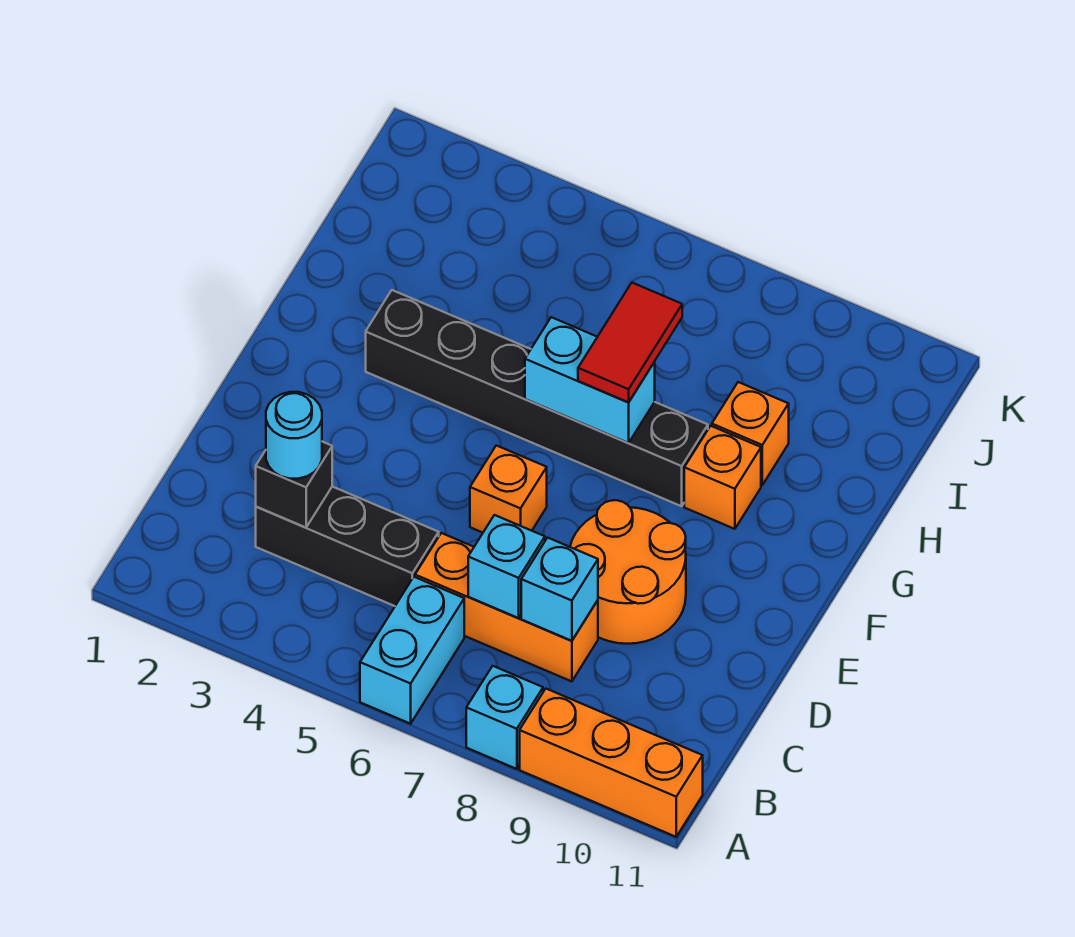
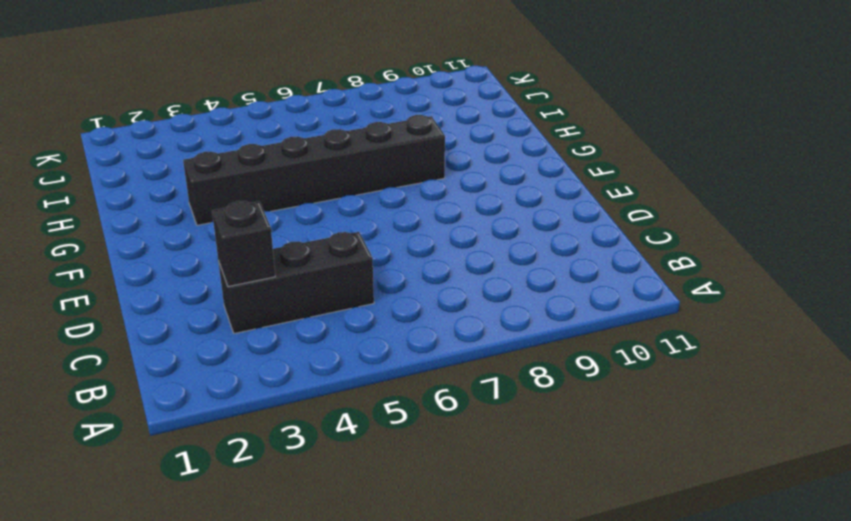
none -> cyan 1x2 brick [360,577,464,724]
none -> cyan 1x1 brick [466,666,543,769]
none -> orange 1x3 brick [520,689,703,837]

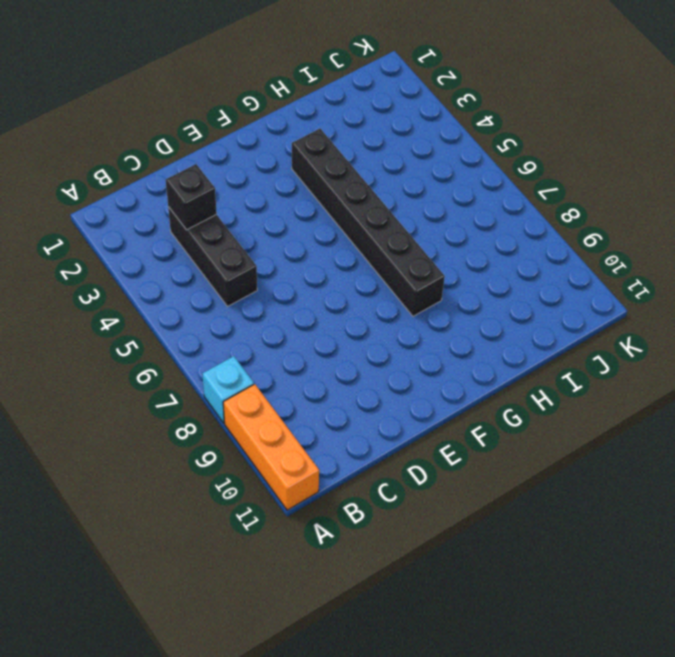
none -> cyan 1x2 brick [360,577,464,724]
none -> orange 1x3 brick [415,533,598,681]
none -> orange 2x2 round brick [570,500,686,644]

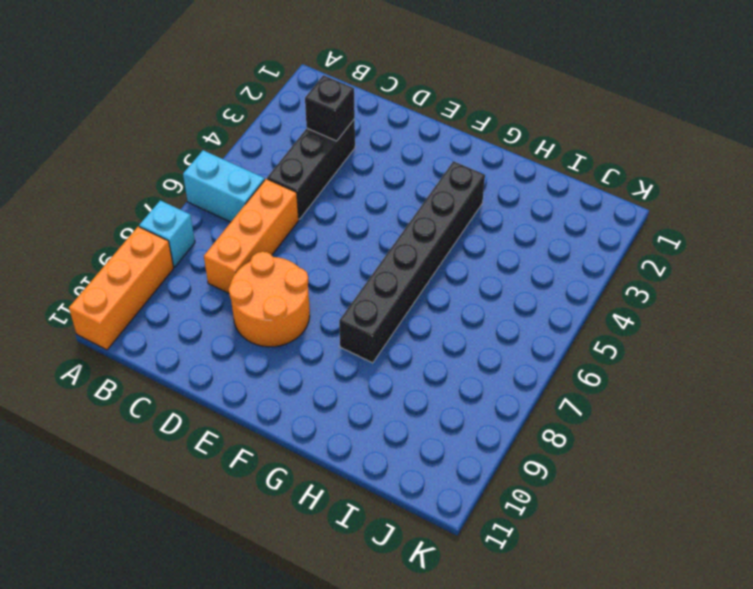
none -> orange 1x1 brick [470,445,547,533]
none -> orange 1x1 brick [684,426,761,529]
none -> orange 1x1 brick [712,382,789,485]

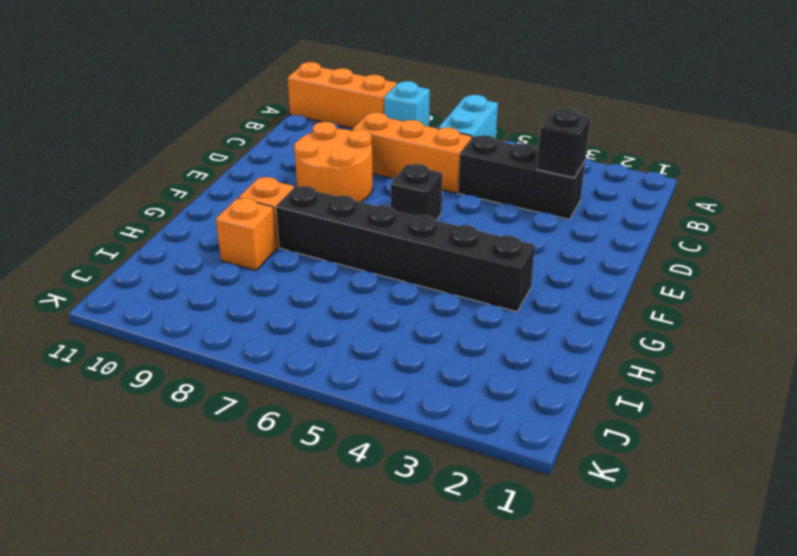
black 1x1 brick [391,164,442,221] -> orange 1x1 brick [470,445,547,533]
none -> cyan 1x1 brick [468,515,545,618]
none -> cyan 1x1 brick [521,538,598,641]
none -> cyan 1x2 brick [525,317,655,443]

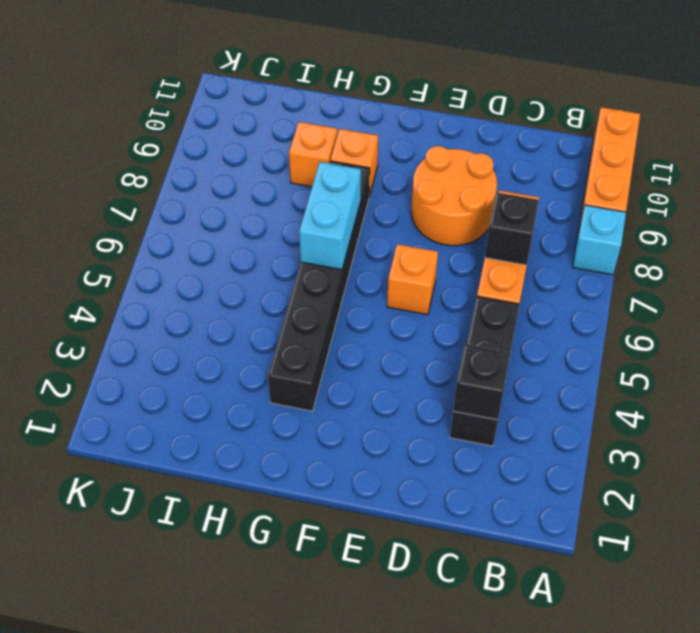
black 1x1 brick [485,192,539,265] -> cyan 1x1 brick [468,515,545,618]
none -> cyan 1x2 brick [360,577,464,724]
none -> cyan 1x1 brick [521,538,598,641]
none -> cyan 1x1 round brick [266,392,322,479]

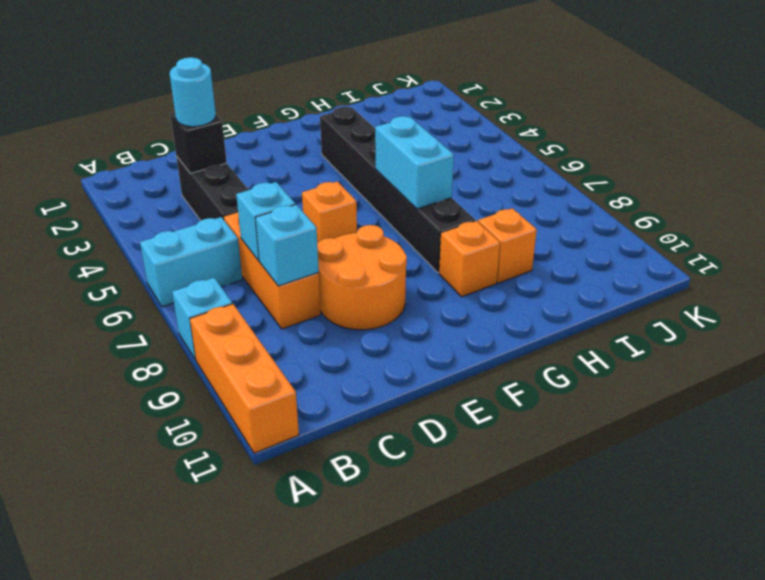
none -> red 1x2 tile [578,283,682,402]

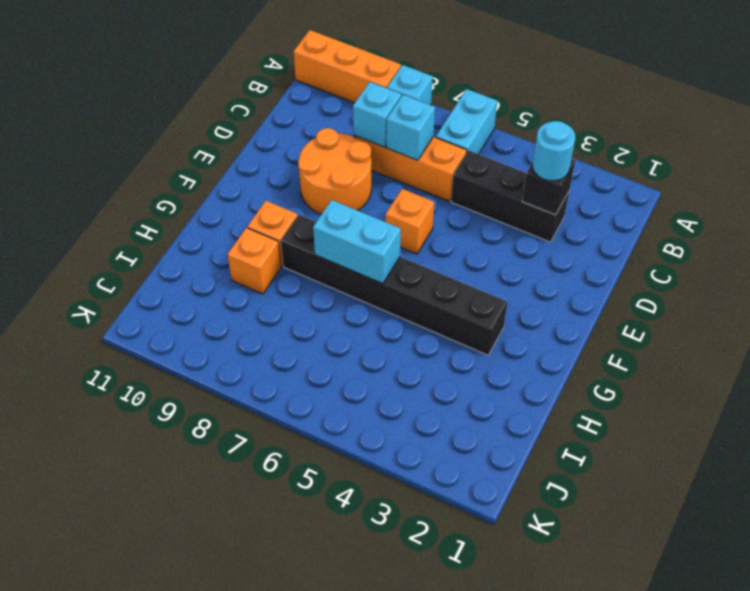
none -> red 1x2 tile [578,283,682,402]

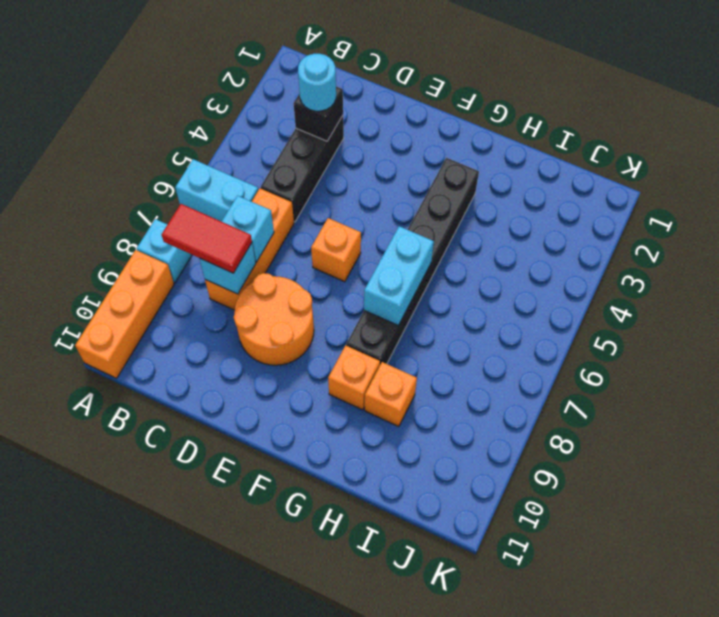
red 1x2 tile [162,204,252,273] -> red 1x2 tile moved to [578,283,682,402]

